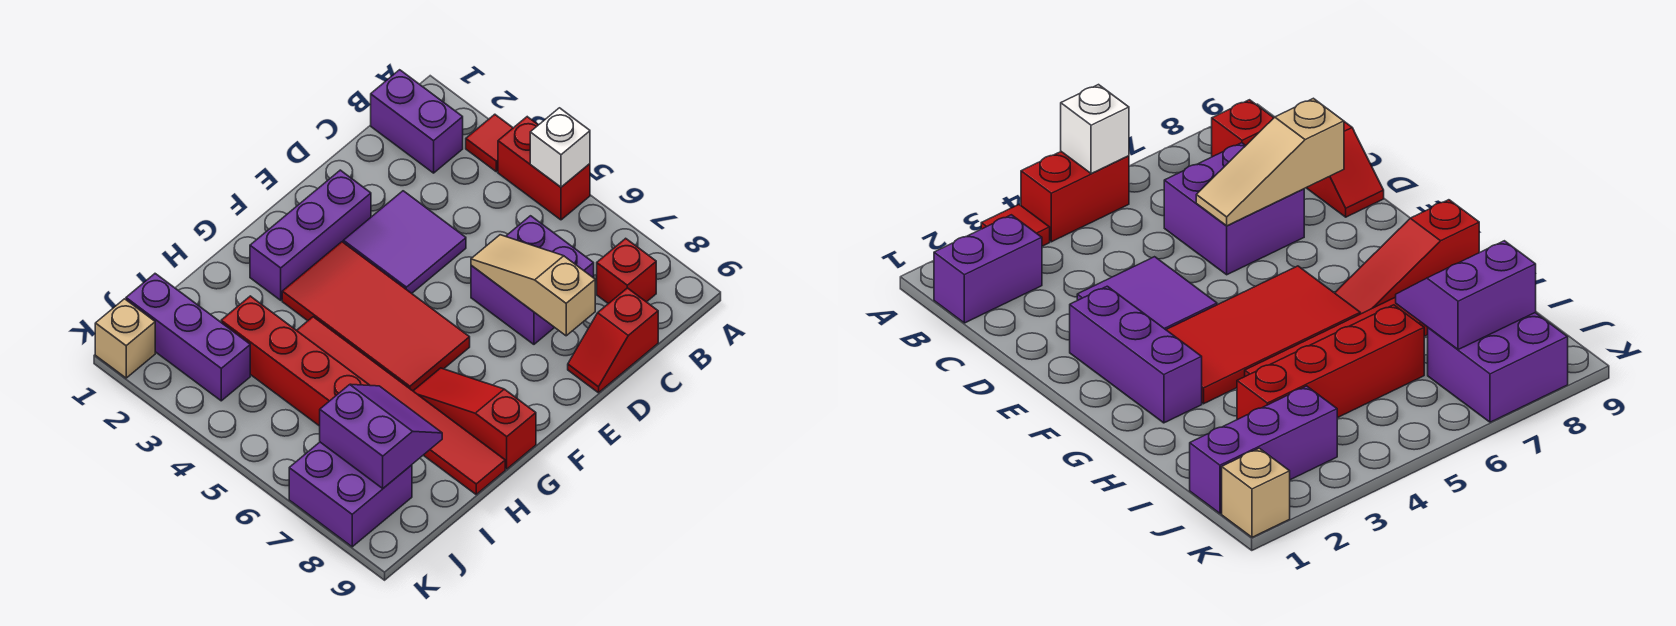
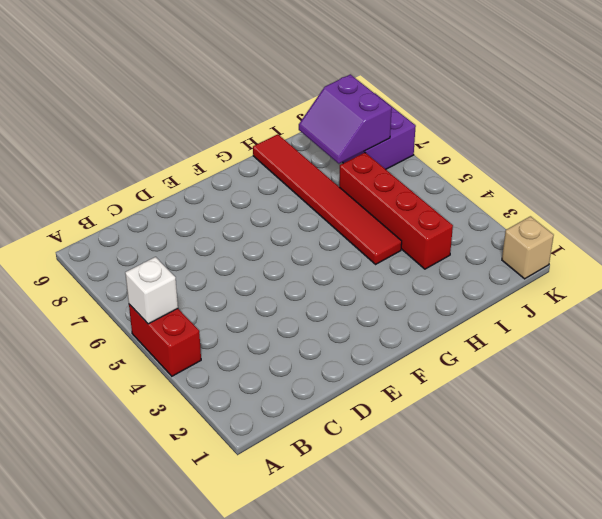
none -> red 1x1 tile [466,114,513,172]
none -> purple 1x2 brick [371,70,463,173]
none -> red 1x1 brick [597,238,656,304]

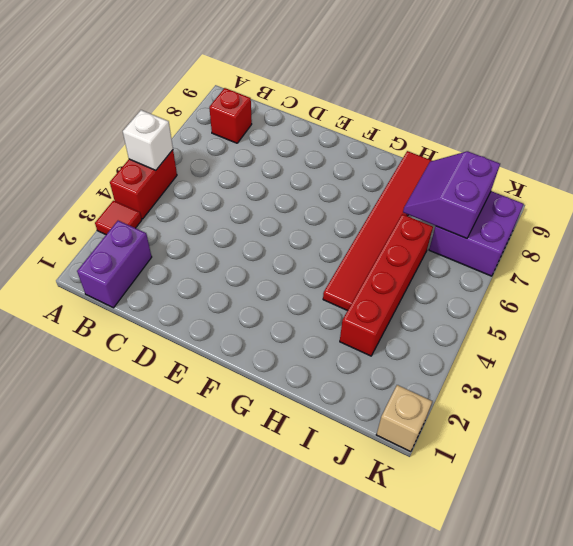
none -> purple 2x2 brick [471,216,594,344]
none -> red 1x2 slope [568,288,658,393]
none -> purple 2x2 tile [343,191,466,293]

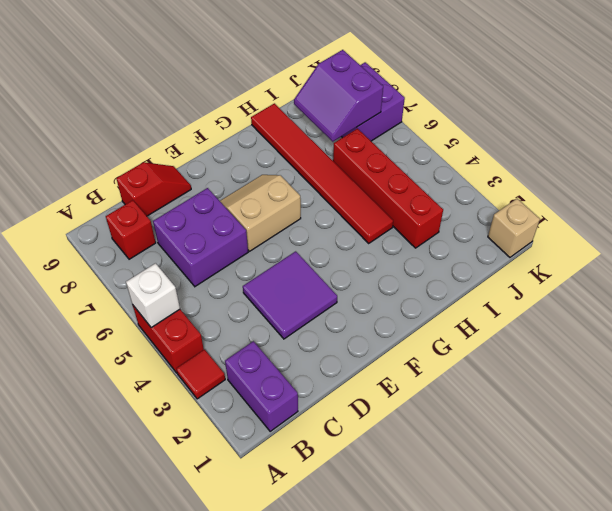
tan 2x2 slope [220,175,301,251] -> red 2x4 tile [282,242,470,391]
none -> purple 1x3 brick [250,170,371,300]
none -> red 1x3 slope [413,368,536,469]
none -> purple 1x3 brick [126,274,250,401]

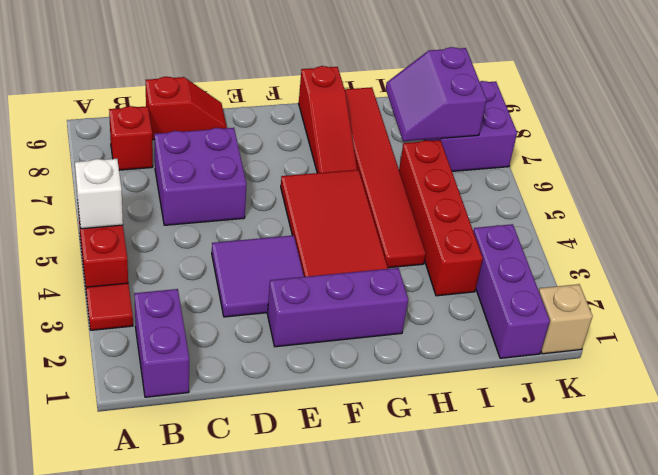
none -> tan 1x3 slope [471,235,595,336]

